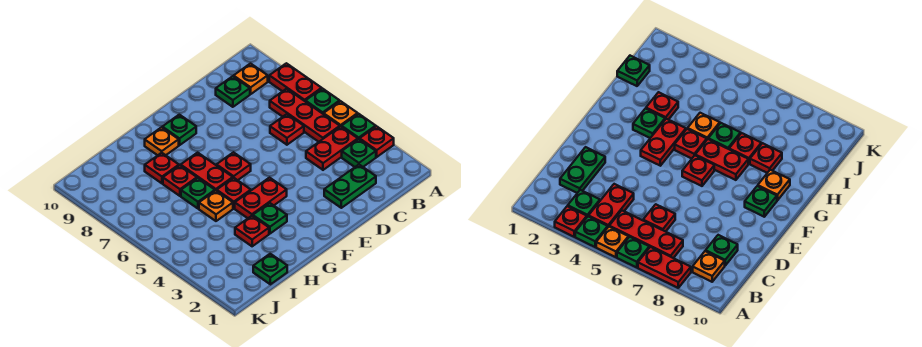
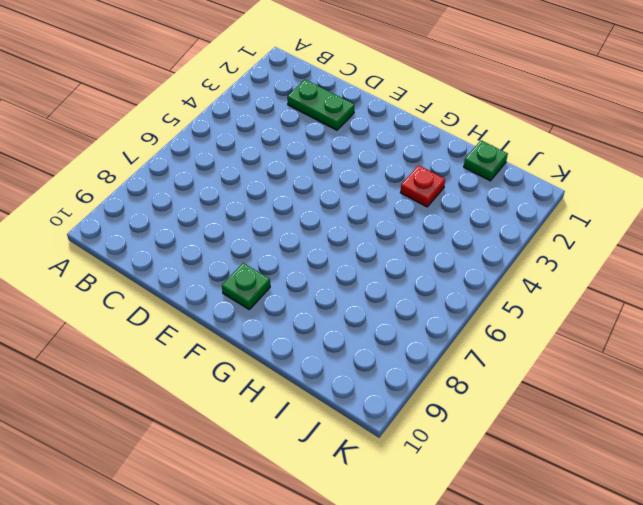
none -> red 1x1 plate [360,126,394,157]
none -> green 1x1 plate [342,114,376,139]
none -> orange 1x1 plate [324,101,358,127]

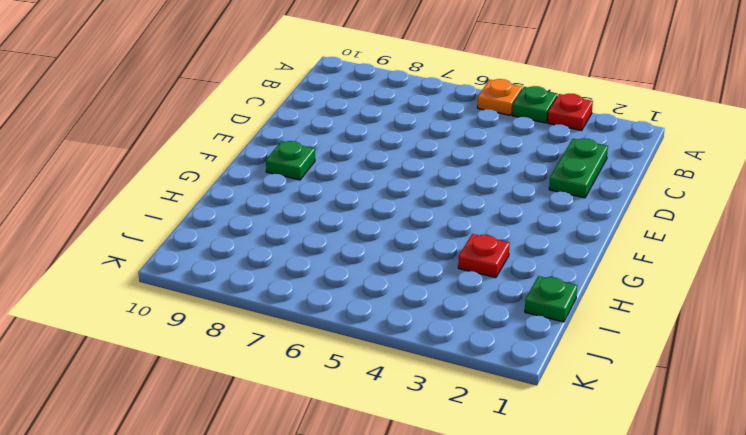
none -> green 1x1 plate [305,89,340,114]
none -> red 1x2 plate [269,63,322,101]
none -> green 1x1 plate [342,139,376,167]

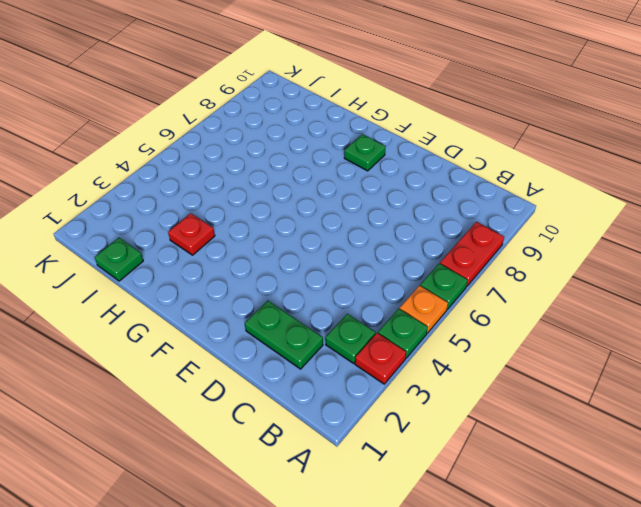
none -> red 1x2 plate [306,126,358,170]
none -> red 1x3 plate [270,89,340,142]
none -> orange 1x1 plate [234,64,268,94]

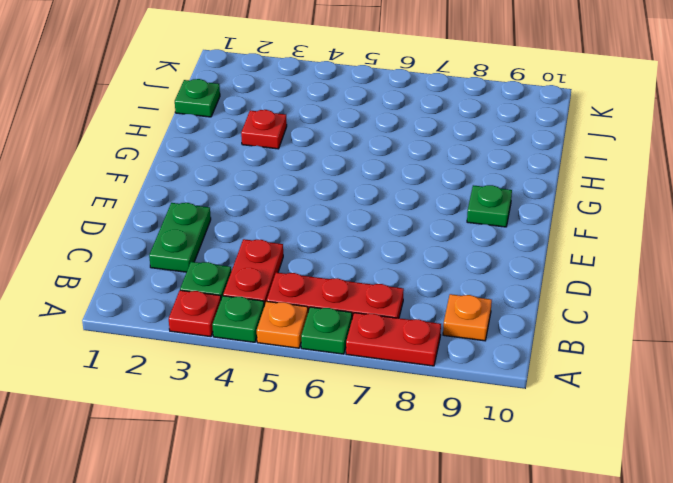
none -> red 1x1 plate [270,114,304,145]
none -> green 1x1 plate [216,76,250,107]
none -> red 1x2 plate [235,178,287,218]

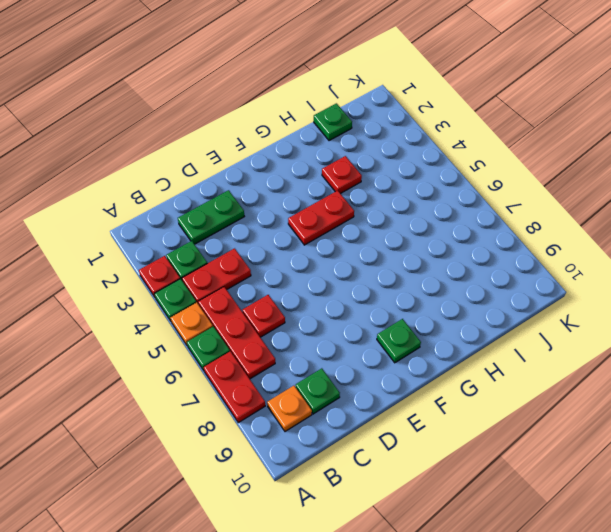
none -> red 1x1 plate [216,152,251,180]
none -> green 1x1 plate [253,203,287,234]
none -> red 1x1 plate [217,178,251,208]

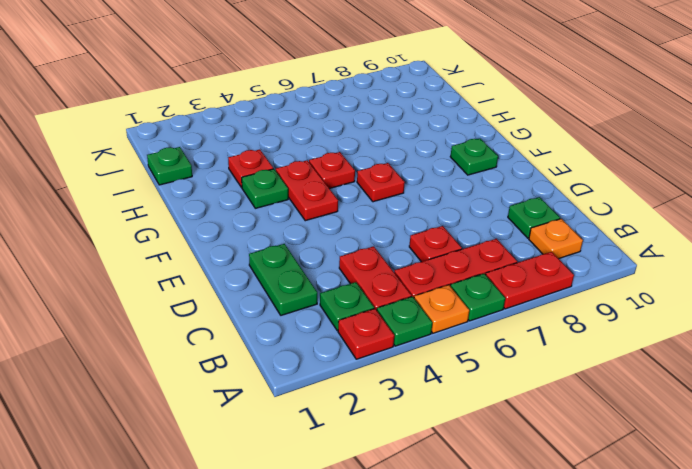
none -> red 1x2 plate [181,153,233,191]
none -> orange 1x1 plate [145,127,179,155]
none -> orange 1x1 plate [199,191,233,221]

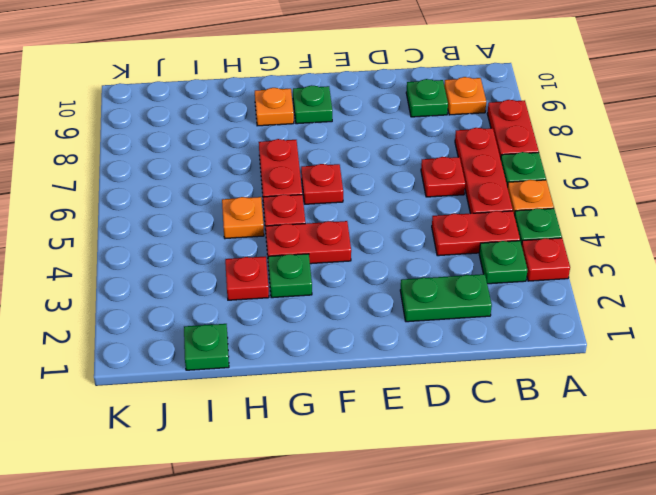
none -> green 1x1 plate [181,178,215,209]
none -> red 1x1 plate [163,165,197,196]
none -> red 1x1 plate [145,153,179,183]

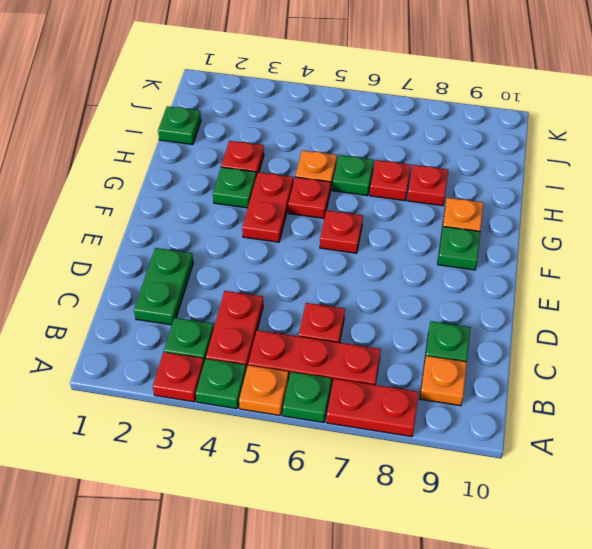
none -> red 1x2 plate [181,153,233,191]

